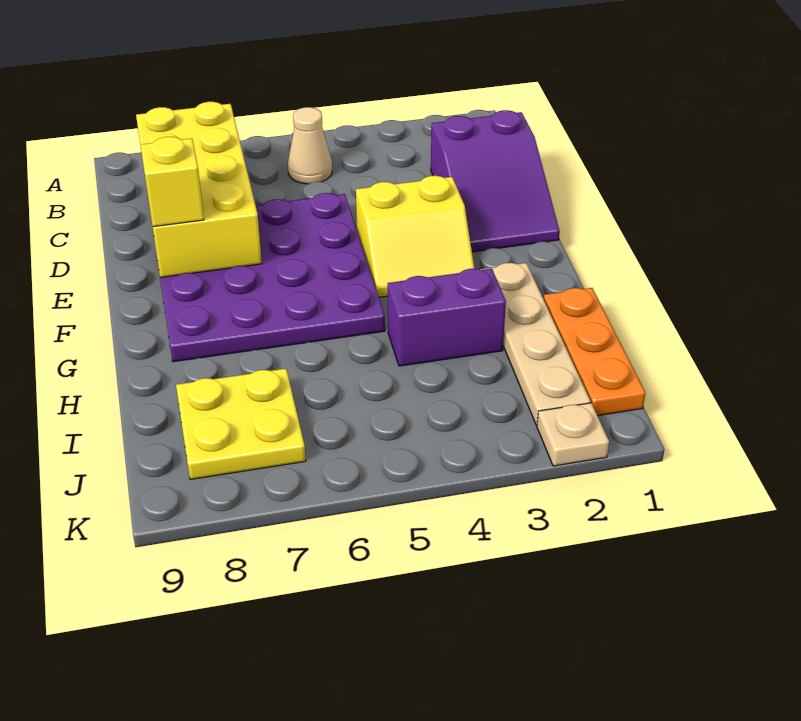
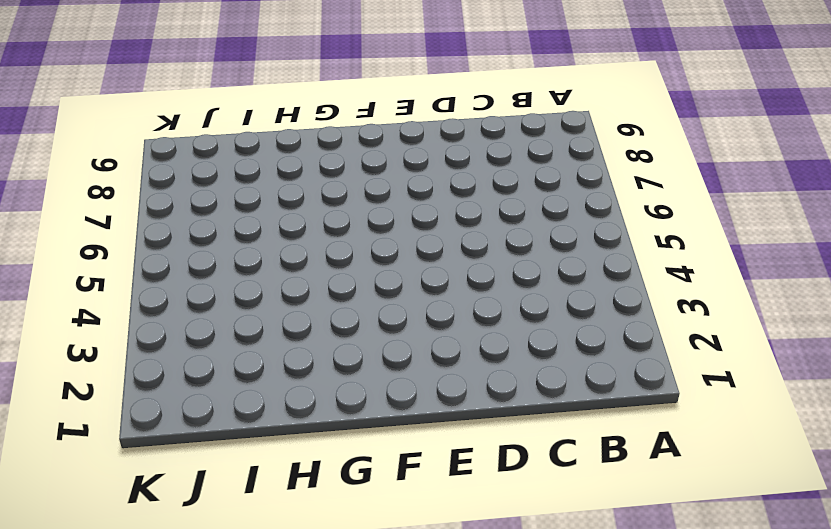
none -> tan 1x1 cone [288,107,332,184]
none -> purple 2x3 slope [431,110,560,252]

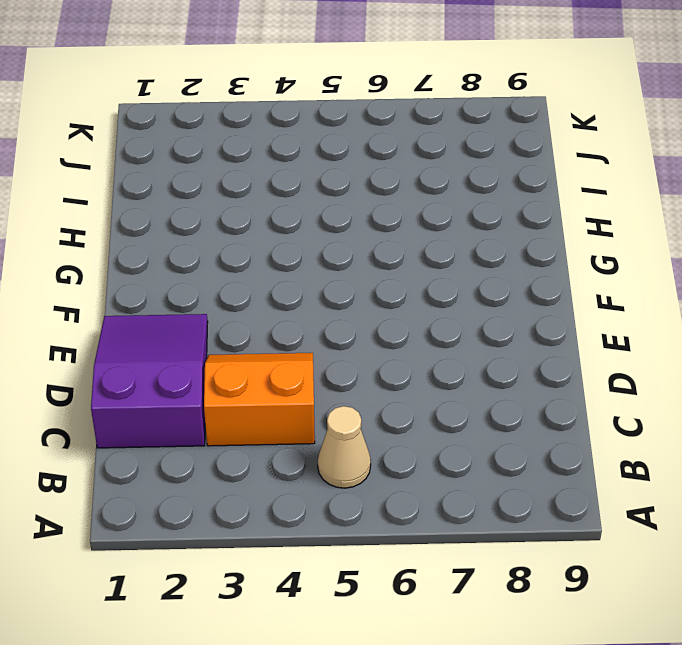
orange 2x2 slope [204,353,315,446] -> none
none -> purple 4x4 plate [160,193,385,362]
none -> yellow 2x2 slope [356,176,475,297]

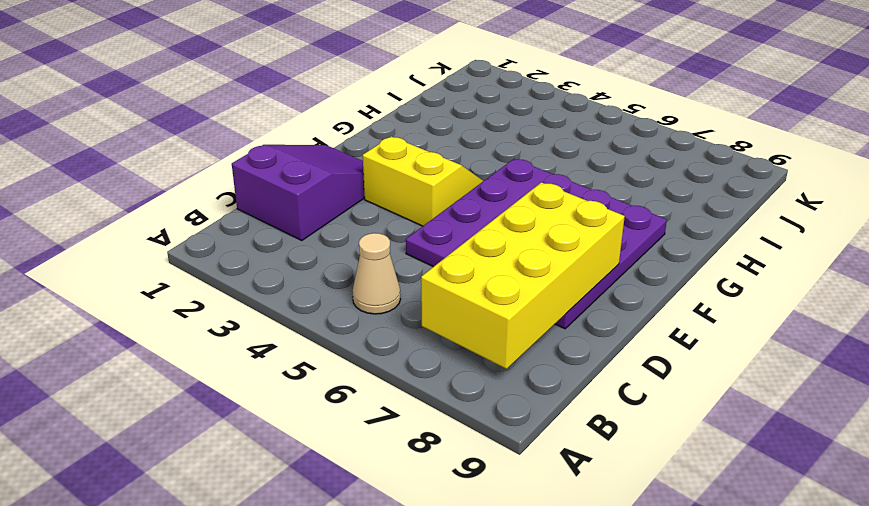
none -> tan 1x4 plate [480,263,591,425]
none -> orange 1x3 plate [544,288,645,416]

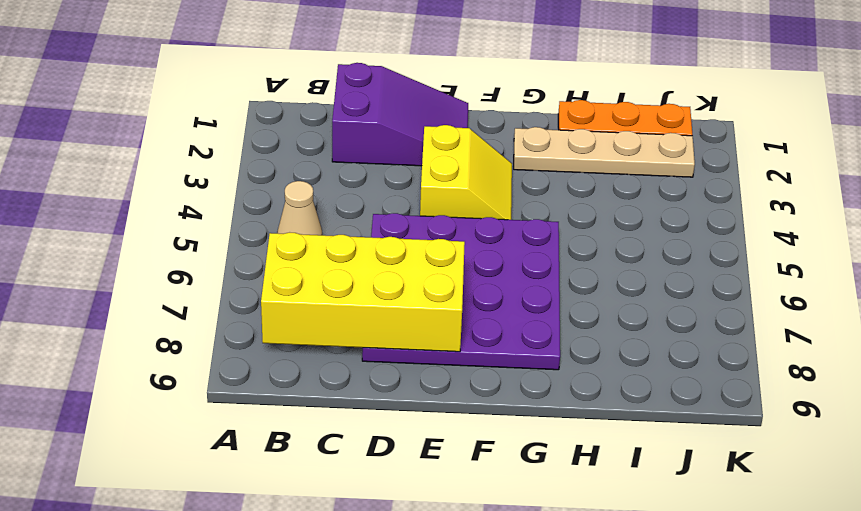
none -> purple 1x2 brick [388,269,506,366]
none -> yellow 2x2 plate [176,369,306,480]

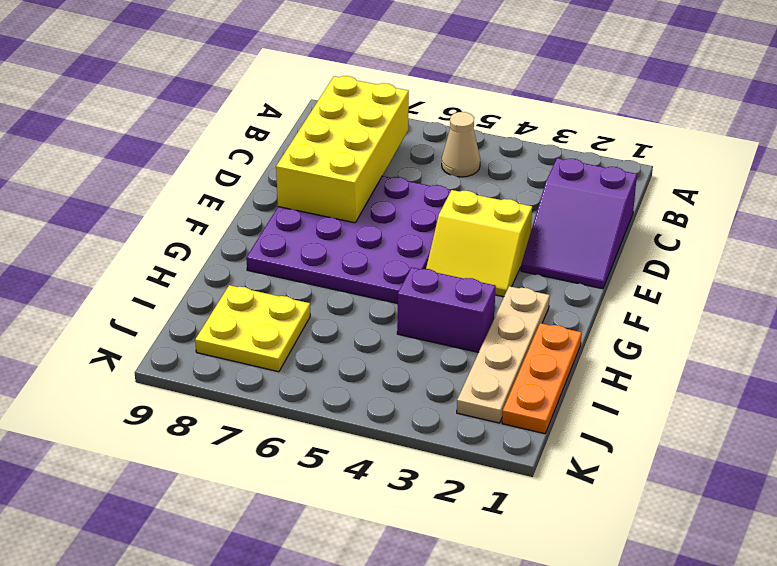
none -> tan 1x1 plate [537,403,609,466]
none -> yellow 1x1 brick [141,137,204,227]

